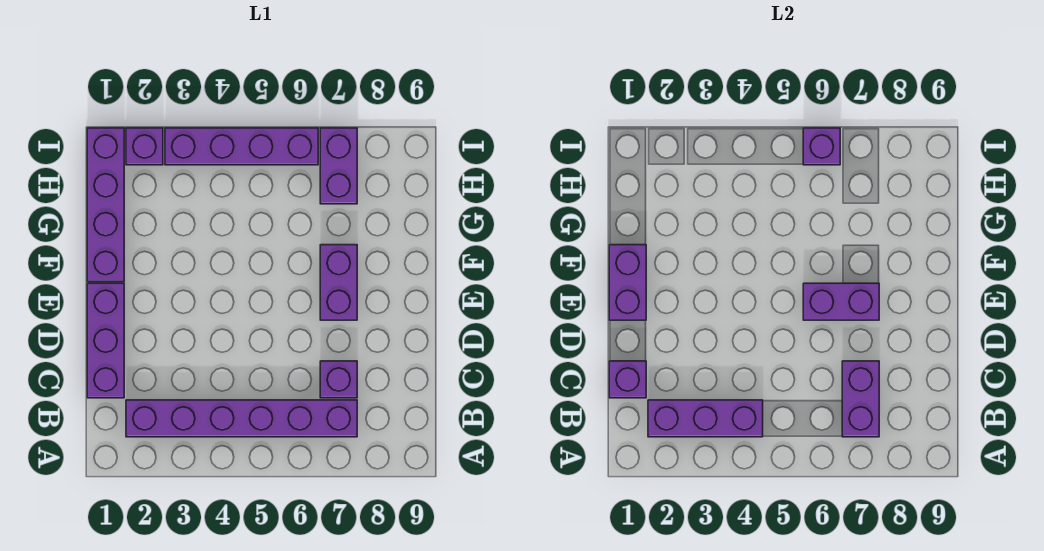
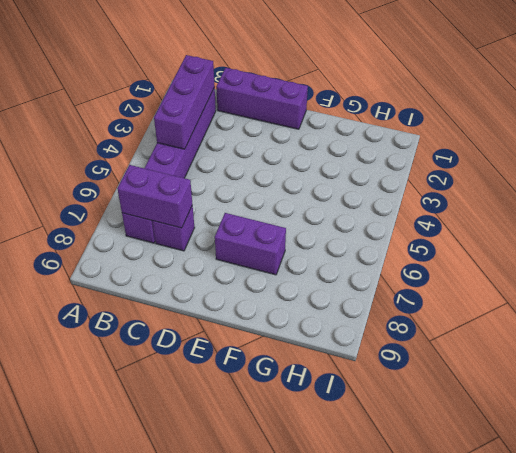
none -> purple 1x4 brick [87,128,124,282]
none -> purple 1x2 brick [320,128,357,204]
none -> purple 1x1 brick [126,128,163,165]

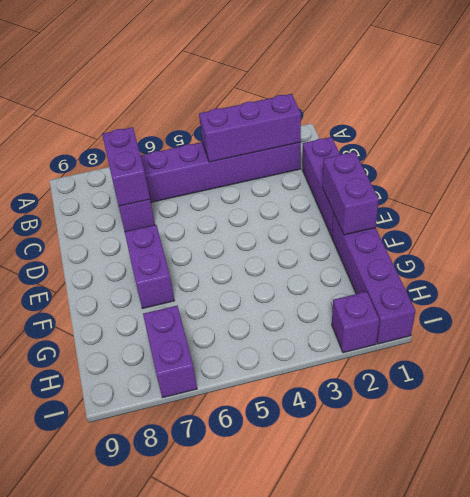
none -> purple 1x4 brick [165,128,318,165]
none -> purple 1x1 brick [609,361,646,398]
none -> purple 1x2 brick [803,283,879,320]

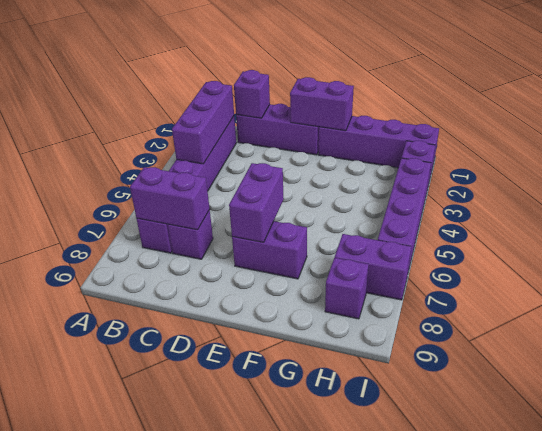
purple 1x1 brick [325,258,369,319] -> purple 1x1 brick moved to [803,128,840,165]

